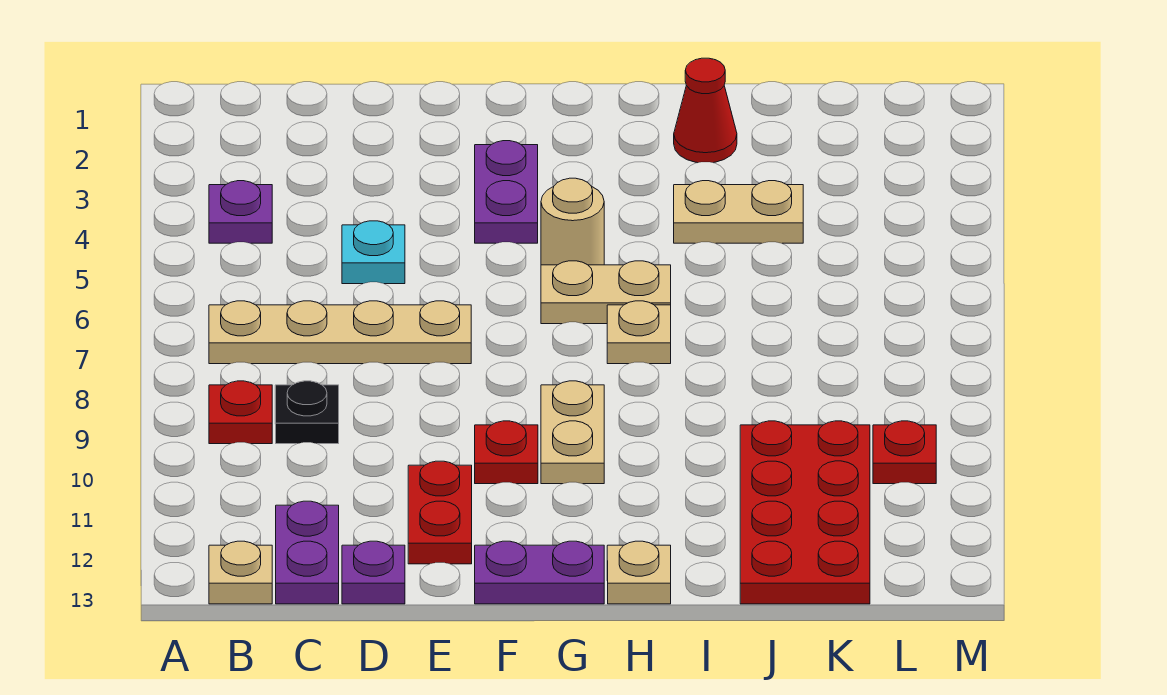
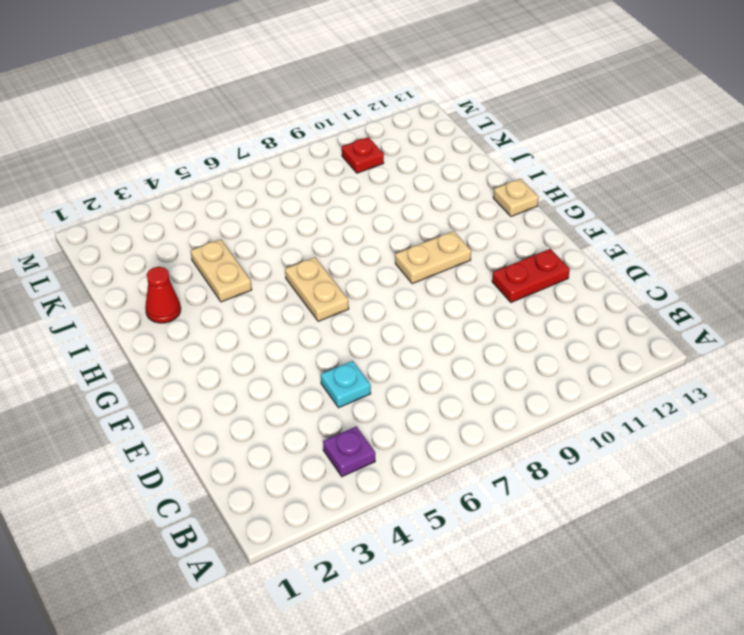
none -> tan 1x4 plate [209,301,471,364]
none -> red 1x1 plate [209,381,272,444]
none -> tan 1x1 plate [209,541,272,604]

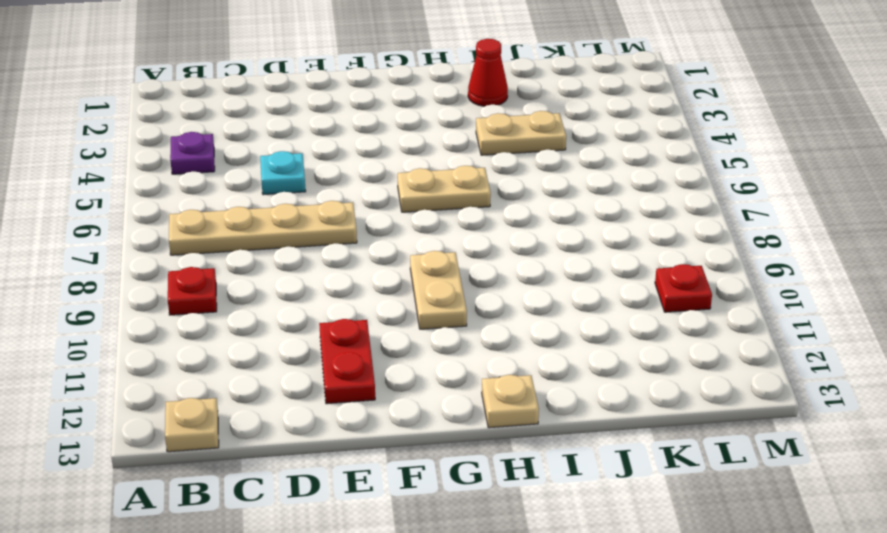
none -> black 1x1 plate [275,381,339,444]
none -> purple 1x2 plate [276,501,339,604]
none -> purple 1x1 plate [342,541,405,604]

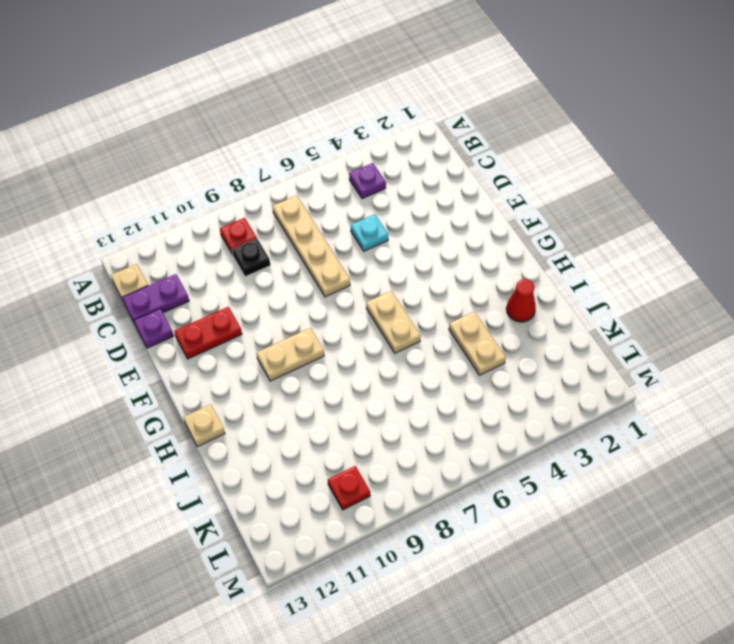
none -> purple 1x2 plate [475,141,538,243]
none -> red 1x1 plate [475,421,538,484]
none -> purple 1x2 plate [475,541,604,604]

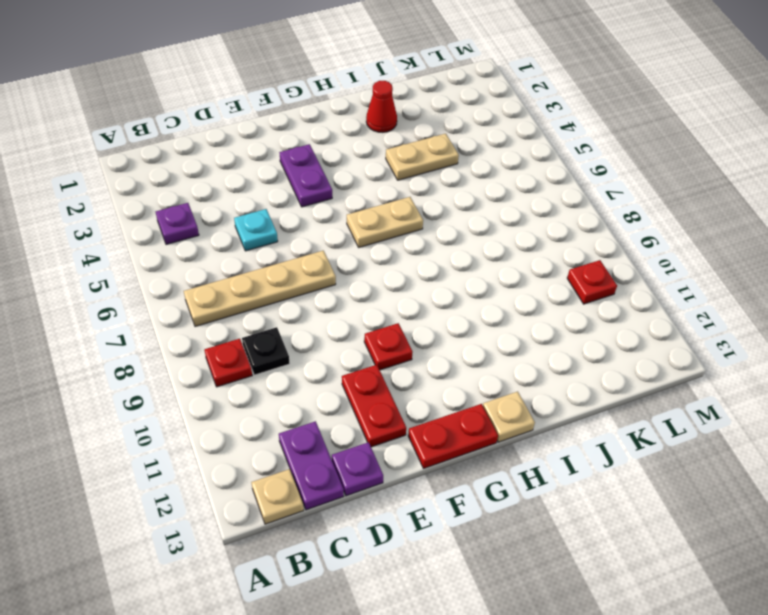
red 1x2 plate [408,404,498,469] -> purple 1x2 plate [475,541,604,604]
none -> tan 1x1 round brick [541,178,604,265]
none -> tan 1x2 plate [541,381,604,484]
none -> tan 1x1 plate [607,301,671,364]

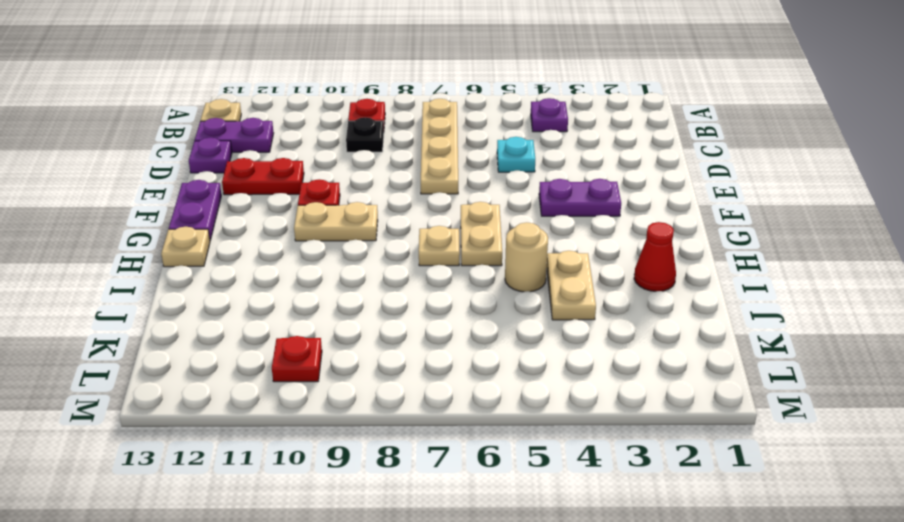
tan 1x1 round brick [505,223,548,292] -> tan 1x1 round brick moved to [541,178,604,265]
none -> red 2x4 plate [740,421,870,604]

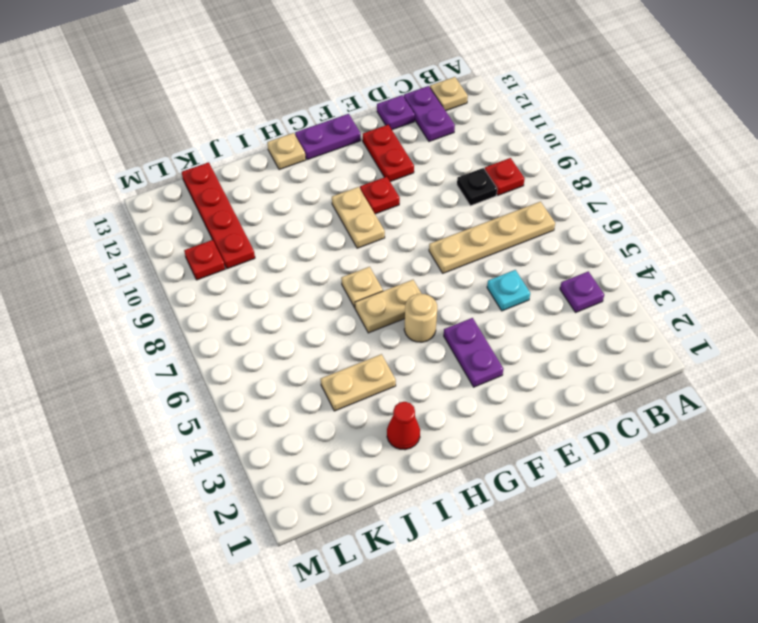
red 1x4 plate [182,162,255,269] -> red 2x4 plate [740,421,870,604]

